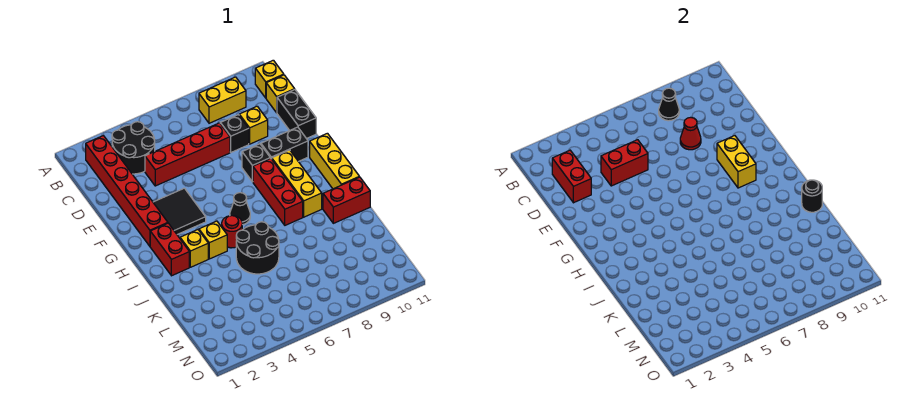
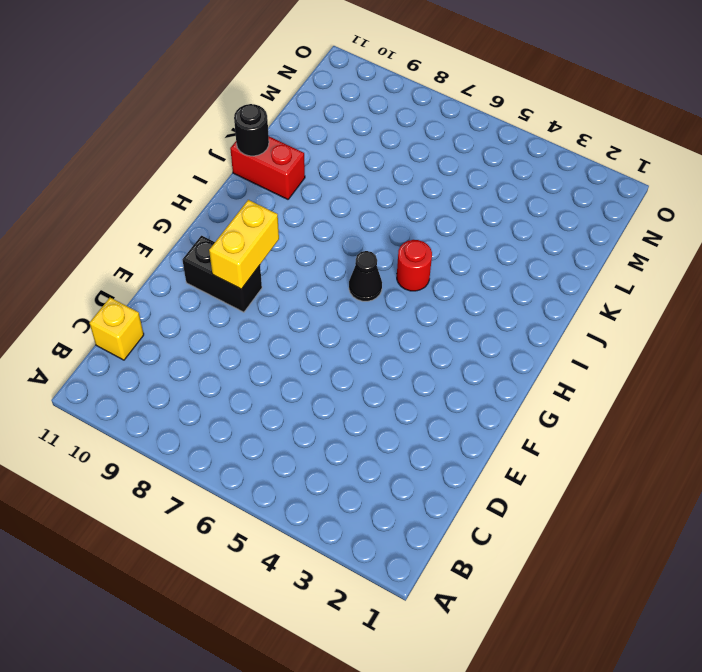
none -> red 1x6 brick [86,136,168,246]
none -> black 2x2 round brick [112,122,155,174]
none -> yellow 1x2 brick [199,77,246,123]

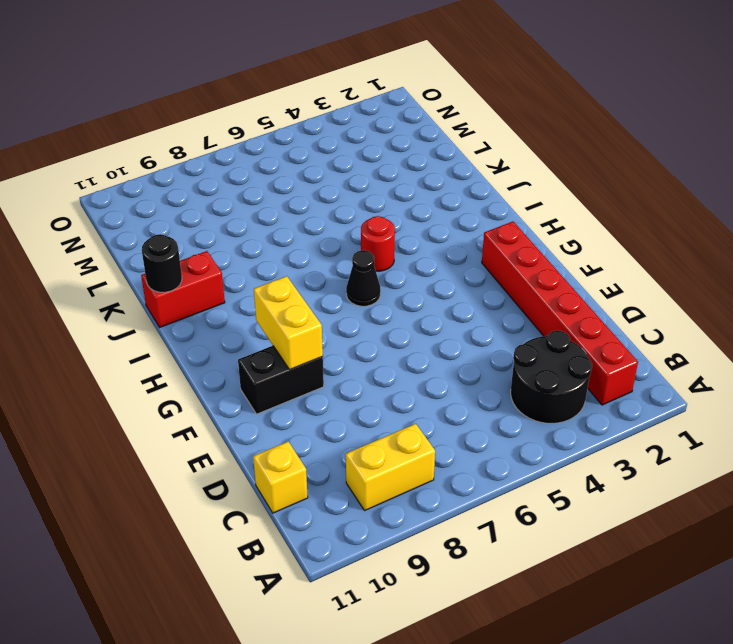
none -> yellow 1x1 brick [255,60,284,98]
none -> red 1x4 brick [145,123,230,186]
none -> black 1x1 brick [220,115,249,152]

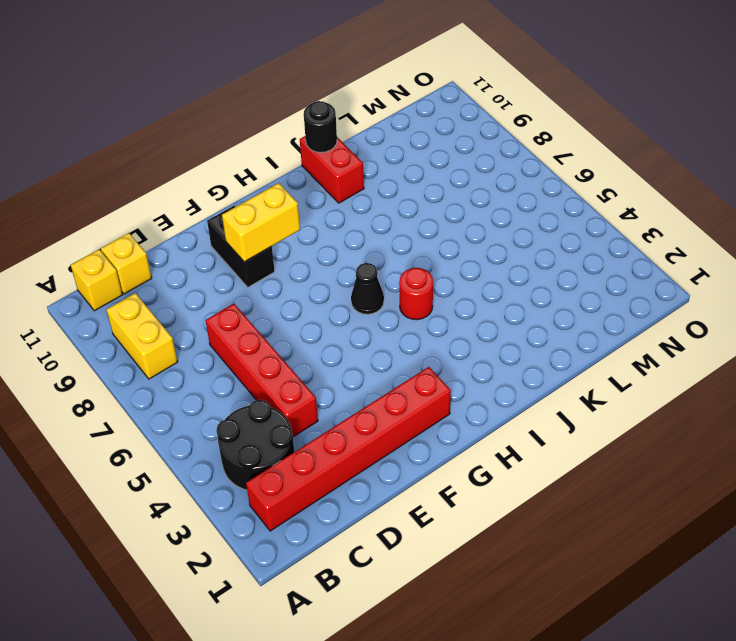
none -> black 1x1 brick [220,115,249,152]
none -> yellow 1x1 brick [239,106,268,144]
none -> black 1x2 brick [277,90,316,139]

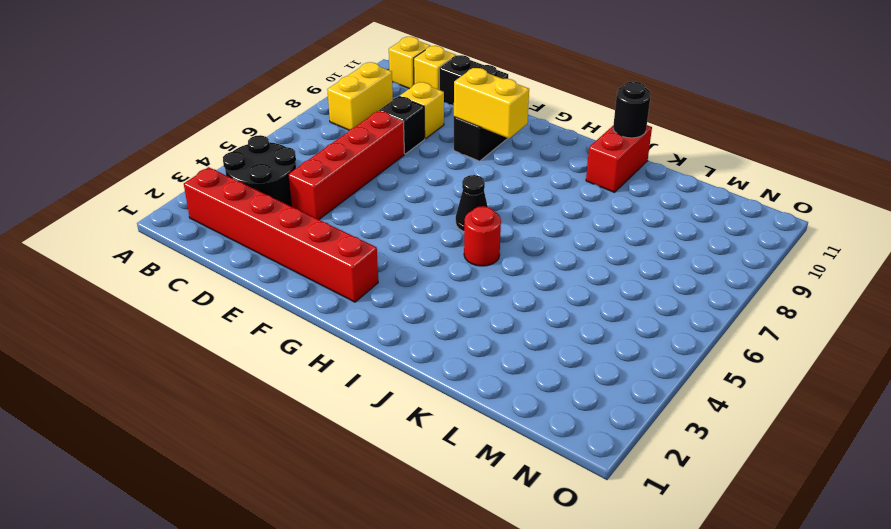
none -> black 2x2 tile [153,188,206,234]
none -> black 1x1 brick [242,144,270,182]
none -> red 1x3 brick [253,158,303,225]

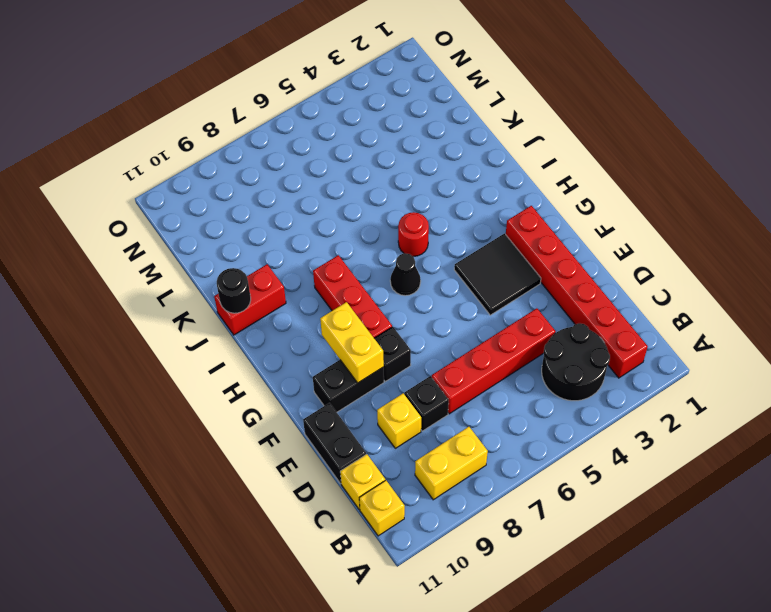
none -> yellow 1x3 brick [272,150,322,217]
none -> yellow 1x3 brick [310,133,359,189]
none -> red 1x2 brick [150,223,189,276]

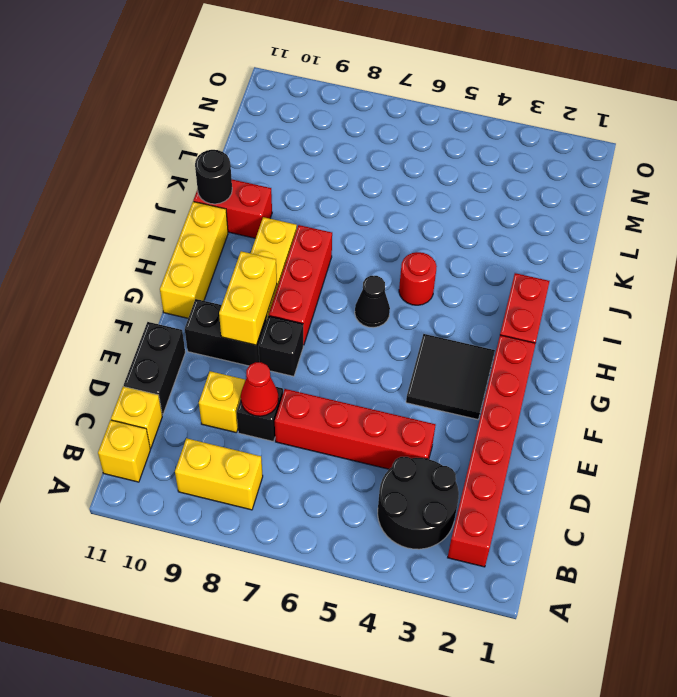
none -> yellow 1x1 brick [180,230,208,267]
none -> yellow 1x1 brick [199,221,227,259]
none -> black 2x2 round brick [236,222,279,274]

